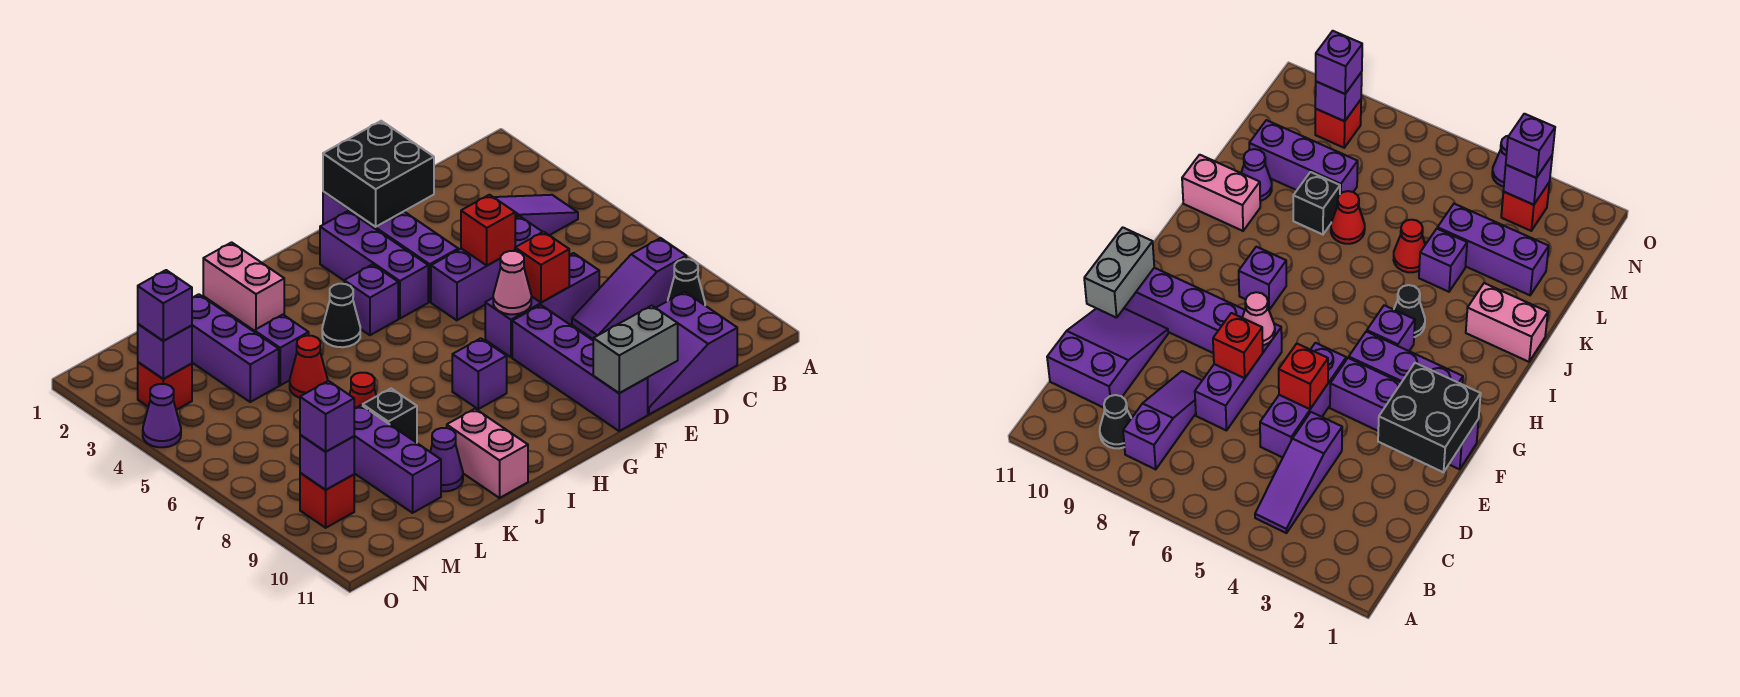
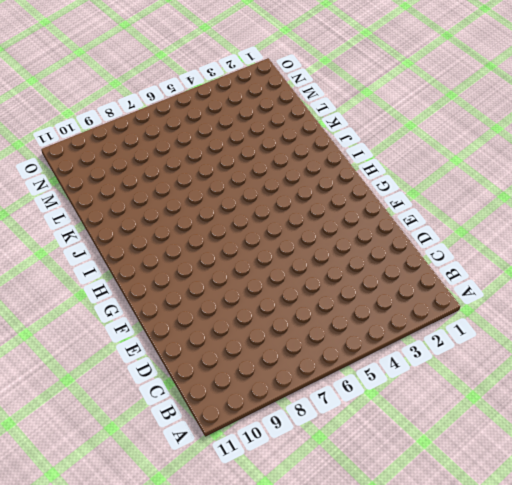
none -> purple 1x3 slope [494,195,578,235]
none -> purple 1x3 slope [572,238,686,339]
none -> black 1x1 cone [668,259,705,305]
none -> purple 2x3 slope [648,292,737,414]

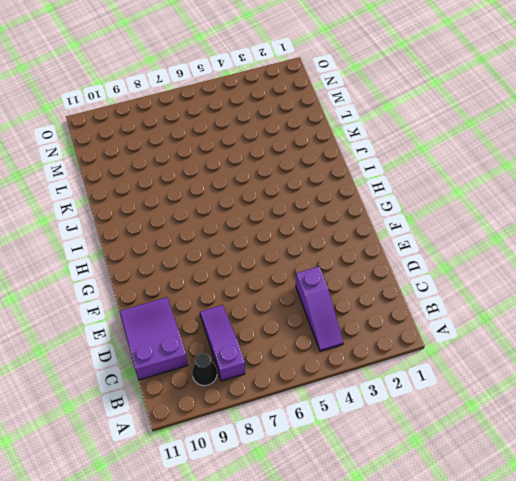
none -> purple 1x3 brick [431,216,542,320]
none -> purple 1x3 brick [485,253,599,357]
none -> purple 1x4 brick [323,192,458,302]
none -> purple 1x4 brick [512,305,648,431]

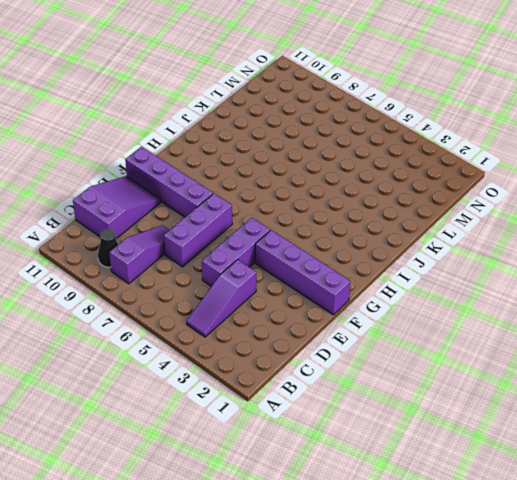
none -> purple 1x3 brick [320,211,428,319]
none -> purple 1x1 brick [344,264,398,335]
none -> purple 1x1 brick [452,338,507,409]
none -> black 1x1 cone [322,284,360,347]

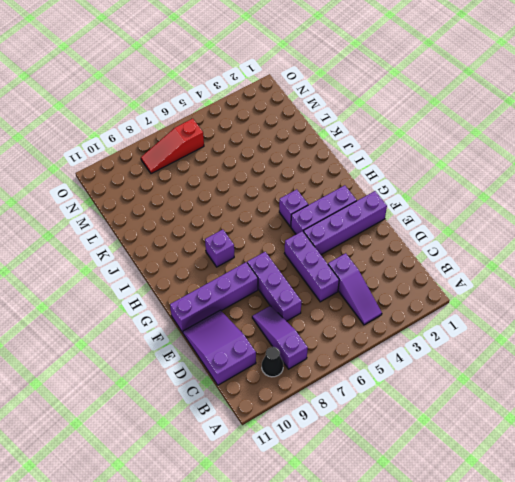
red 1x3 slope [141,119,204,174] -> none
none -> black 1x1 cone [322,284,360,347]
none -> pink 1x2 brick [203,242,284,330]
none -> pink 1x2 brick [447,409,528,498]
none -> purple 1x1 brick [254,315,309,385]

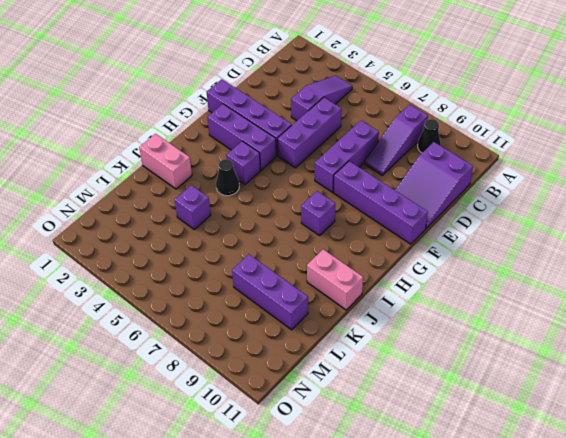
none -> red 1x1 cone [290,336,328,398]
none -> red 1x1 cone [350,373,376,409]
none -> black 1x1 brick [363,389,417,443]
none -> purple 1x1 cone [430,428,463,491]

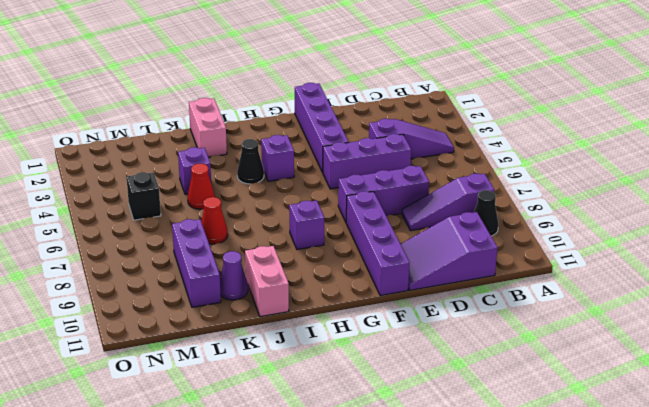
black 1x1 brick [126,172,161,220] -> black 1x1 brick moved to [363,389,417,443]
none -> purple 1x3 brick [320,211,428,319]
none -> purple 1x3 brick [192,294,279,402]
none -> red 1x1 brick [138,362,192,410]
none -> red 1x1 brick [300,473,354,528]

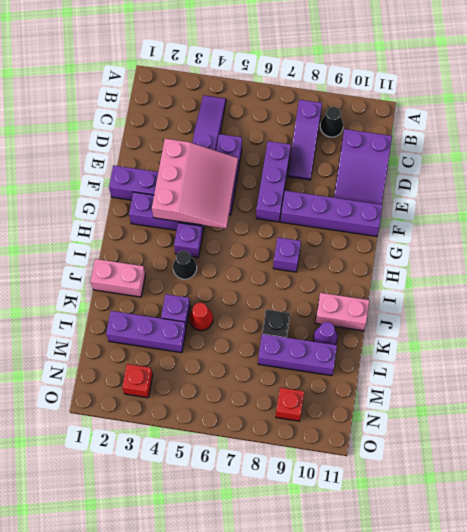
pink 3x3 slope [152,139,238,228] -> red 1x1 brick [461,195,515,266]
none -> red 1x1 cone [350,373,376,409]
none -> purple 1x1 cone [143,384,181,447]
none -> black 2x2 brick [323,121,434,227]
none -> red 1x1 brick [515,232,569,303]

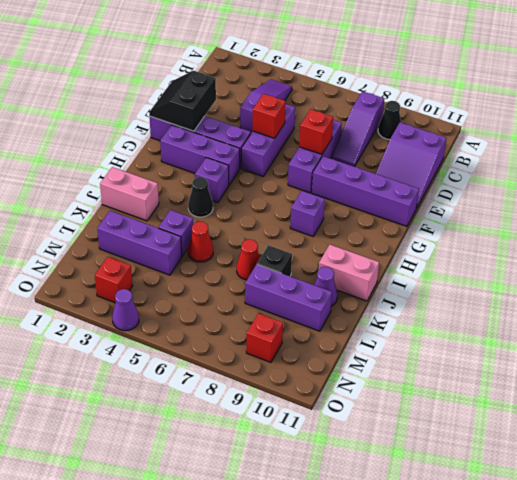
black 2x2 slope [149,71,216,131] -> black 2x2 brick [323,121,434,227]
none -> grey 1x2 brick [593,306,678,393]
none -> pink 1x1 cone [493,251,531,314]
none -> purple 1x1 brick [138,324,192,379]
none -> purple 1x1 brick [300,435,354,490]

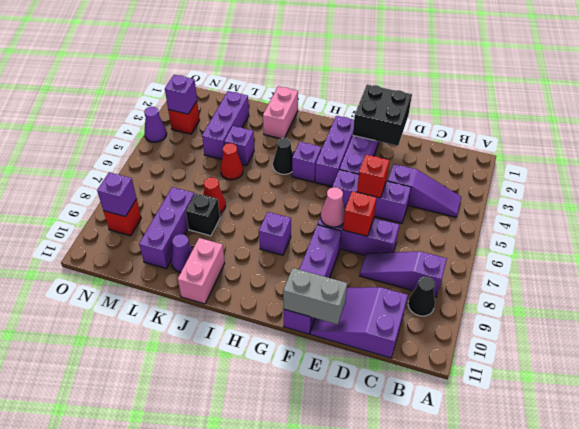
none -> purple 1x1 brick [138,270,192,341]
none -> purple 1x1 brick [300,381,354,452]

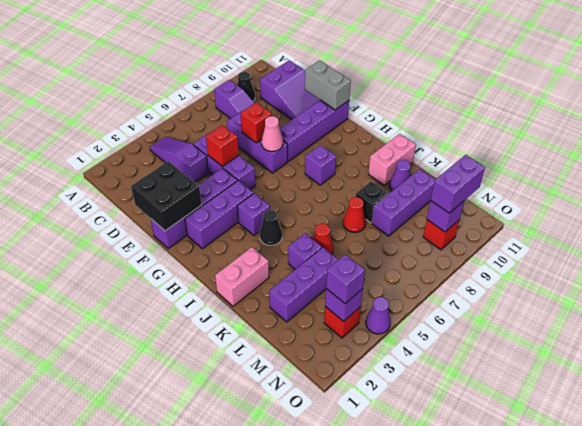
purple 1x2 brick [431,155,485,213] -> purple 1x1 brick [300,381,354,452]

